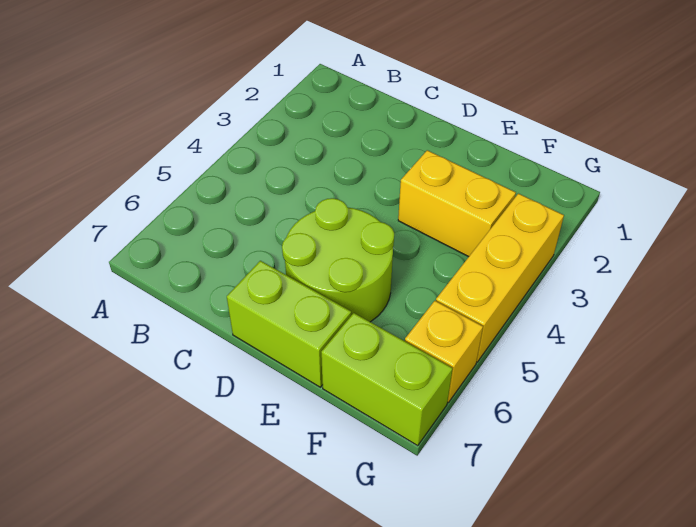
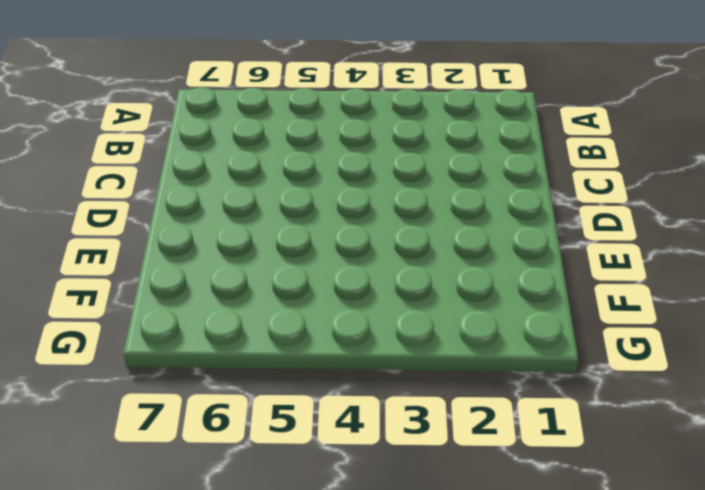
none -> lime 2x2 round brick [282,198,394,322]
none -> lime 1x2 brick [227,261,351,387]

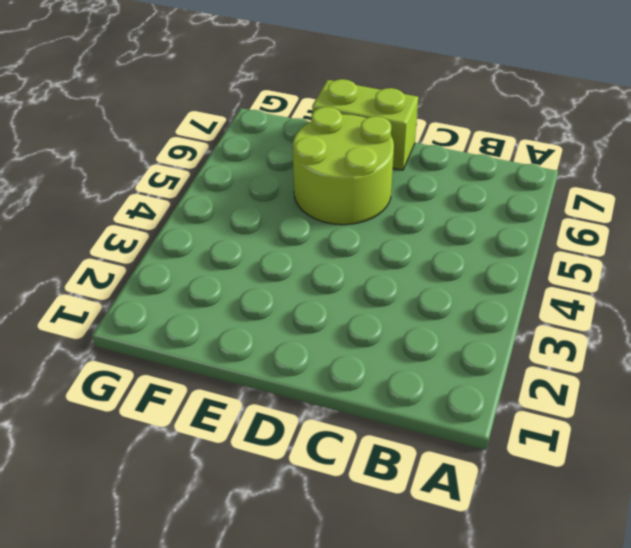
none -> yellow 1x2 brick [398,150,516,257]
none -> lime 1x2 brick [321,313,453,446]

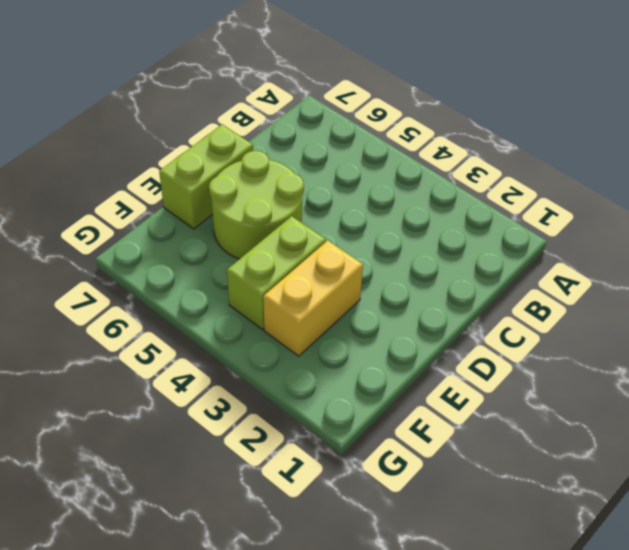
lime 1x2 brick [227,216,326,329] -> lime 1x2 brick moved to [321,313,453,446]
none -> yellow 1x3 brick [436,194,564,362]
none -> yellow 1x1 brick [405,301,483,403]

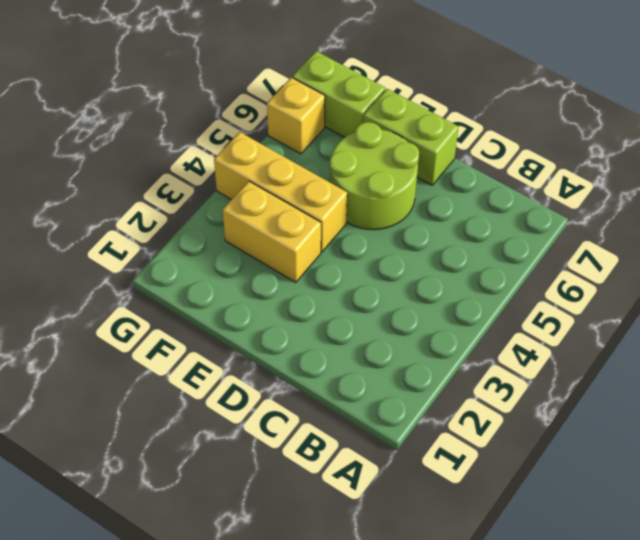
yellow 1x3 brick [214,132,347,252] -> yellow 1x3 brick turned to [436,194,564,362]

